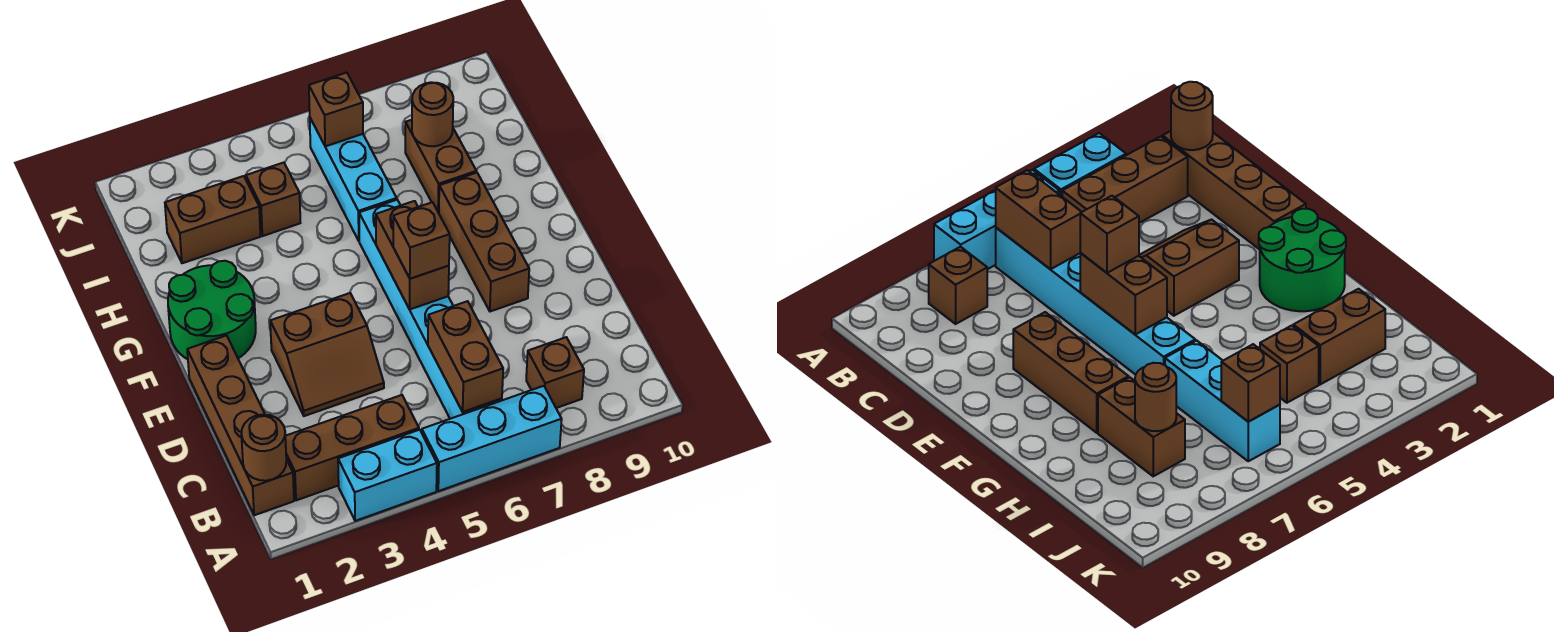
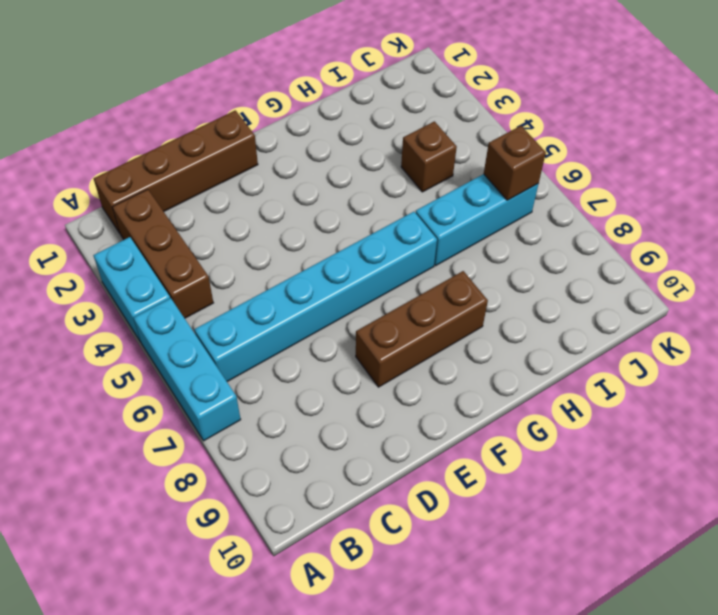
none -> brown 1x1 brick [526,337,584,408]
none -> brown 2x2 slope [270,293,384,416]
none -> green 2x2 round brick [168,261,256,359]

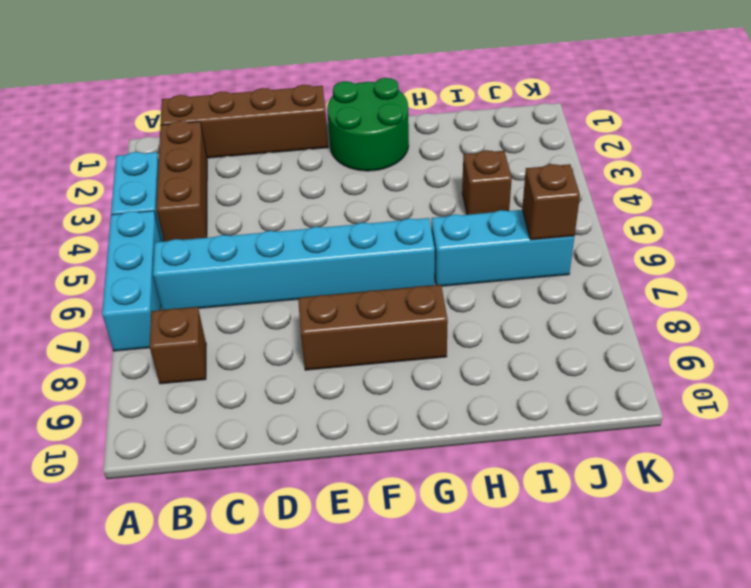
none -> brown 2x2 slope [270,293,384,416]
none -> brown 1x2 brick [405,120,476,213]
none -> brown 1x2 brick [165,176,261,263]

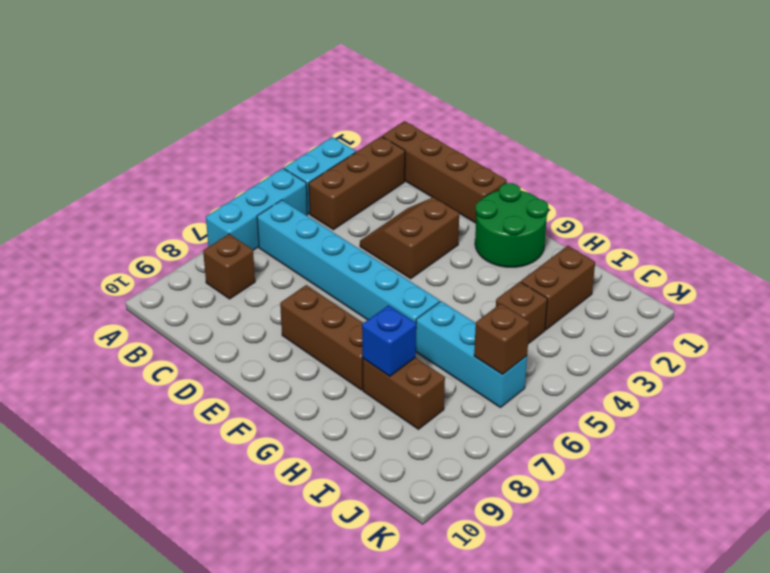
blue 1x1 brick [362,305,416,376] -> none
none -> brown 1x1 round brick [241,415,286,481]
none -> brown 1x2 brick [428,301,503,412]
none -> brown 1x2 brick [376,201,449,309]

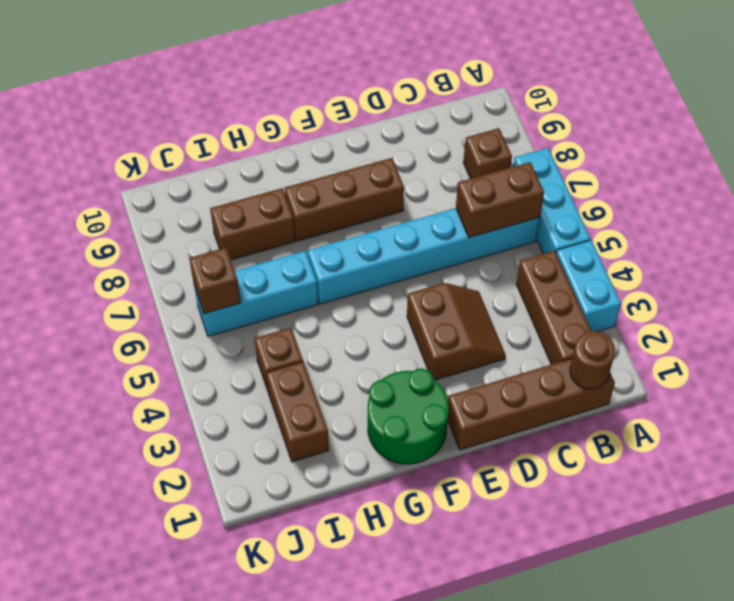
none -> brown 1x2 brick [376,201,449,309]
none -> brown 1x1 round brick [412,82,453,146]
none -> brown 1x1 brick [393,202,450,279]

